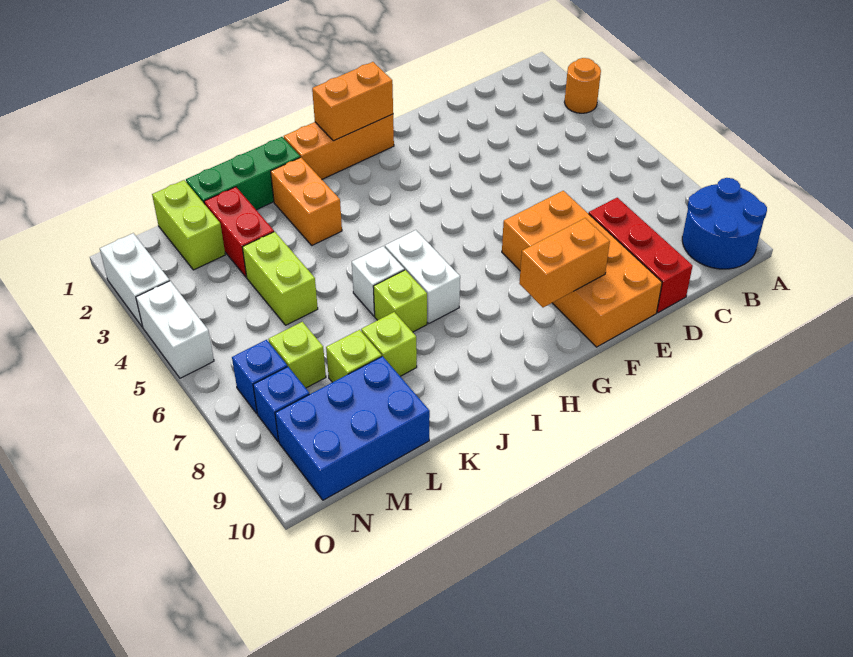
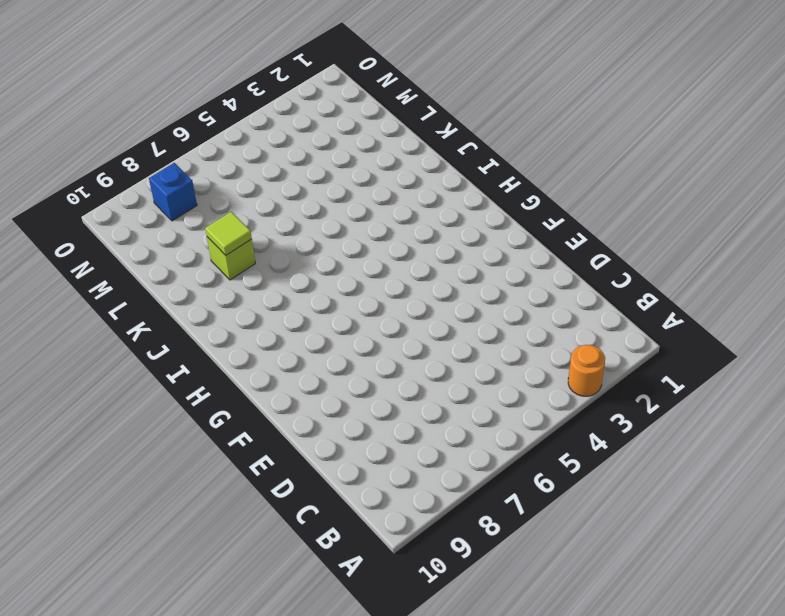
lime 1x1 tile [205,212,252,255] -> none
none -> blue 2x2 round brick [682,178,767,269]
none -> red 1x3 brick [589,198,693,313]
none -> orange 2x4 brick [502,191,662,347]

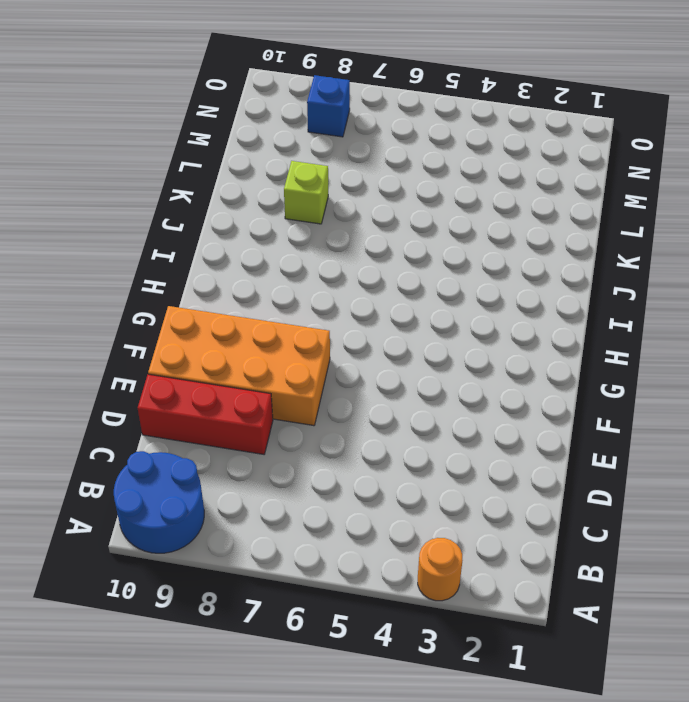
none -> orange 1x3 brick [284,114,394,179]
none -> white 1x2 brick [385,230,460,323]
none -> green 1x3 brick [186,137,300,210]

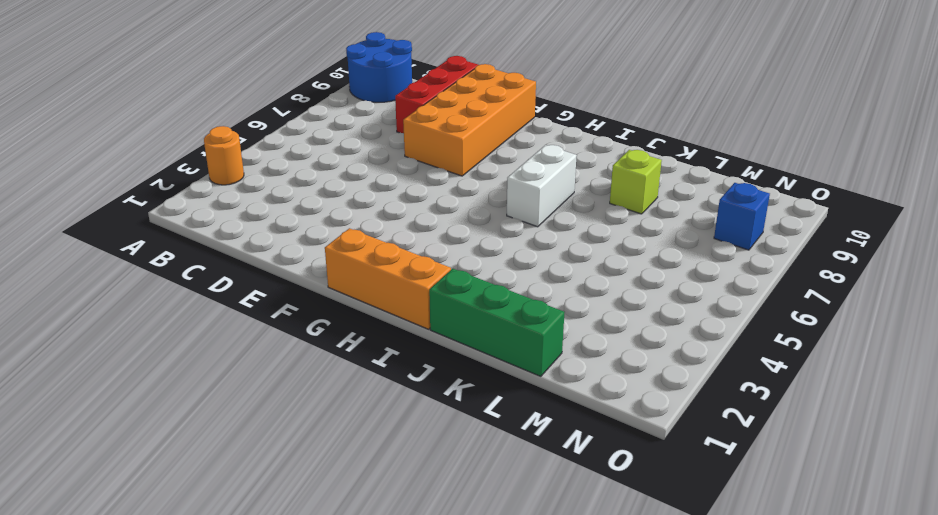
none -> orange 1x2 brick [271,157,342,245]
none -> white 1x1 brick [352,246,404,316]
none -> lime 1x1 brick [373,270,427,332]

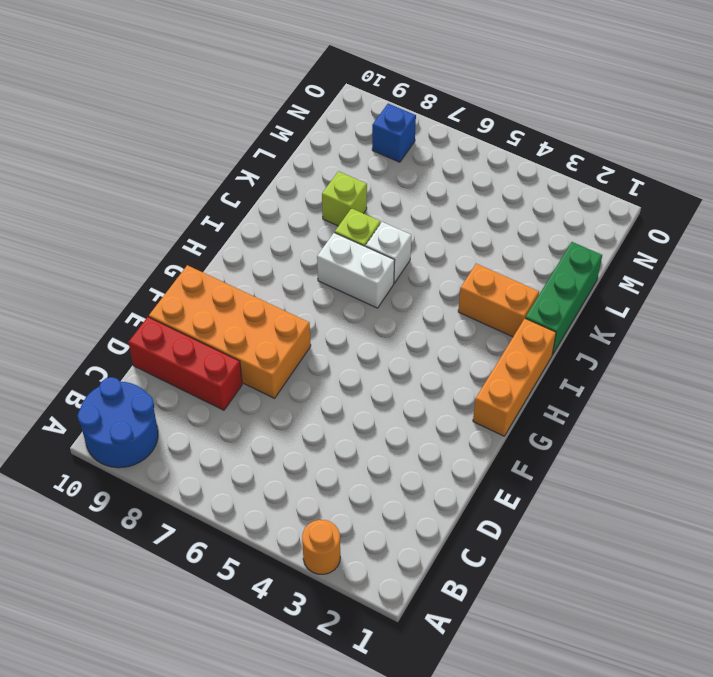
none -> red 1x2 brick [204,187,274,277]
none -> lime 1x2 brick [242,232,318,325]
none -> lime 1x1 brick [326,330,382,382]

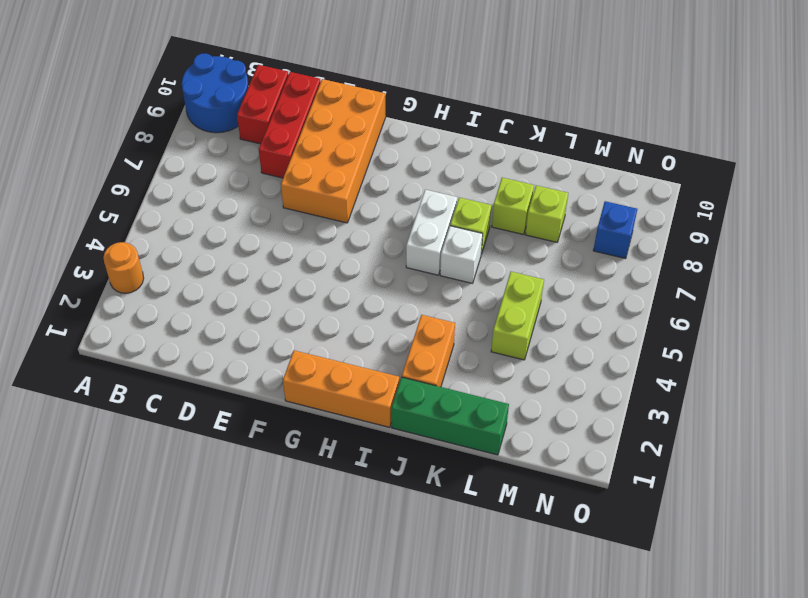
red 1x2 brick [237,65,289,144] -> red 1x2 brick moved to [204,187,274,277]
none -> blue 2x3 brick [275,356,430,500]
none -> lime 1x2 brick [152,180,225,270]
none -> lime 1x1 brick [268,322,326,388]

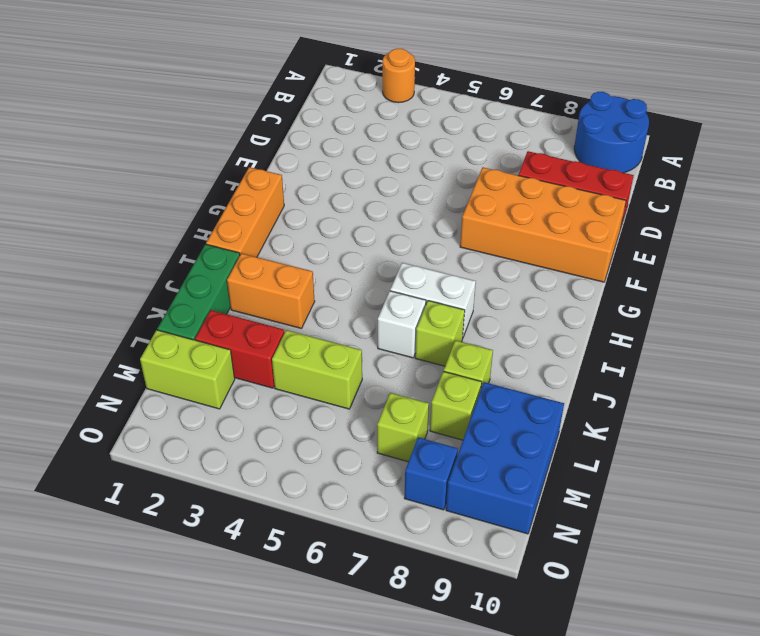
none -> blue 1x1 brick [232,340,287,413]
none -> white 1x2 brick [100,233,170,327]
none -> white 1x2 brick [136,281,214,378]

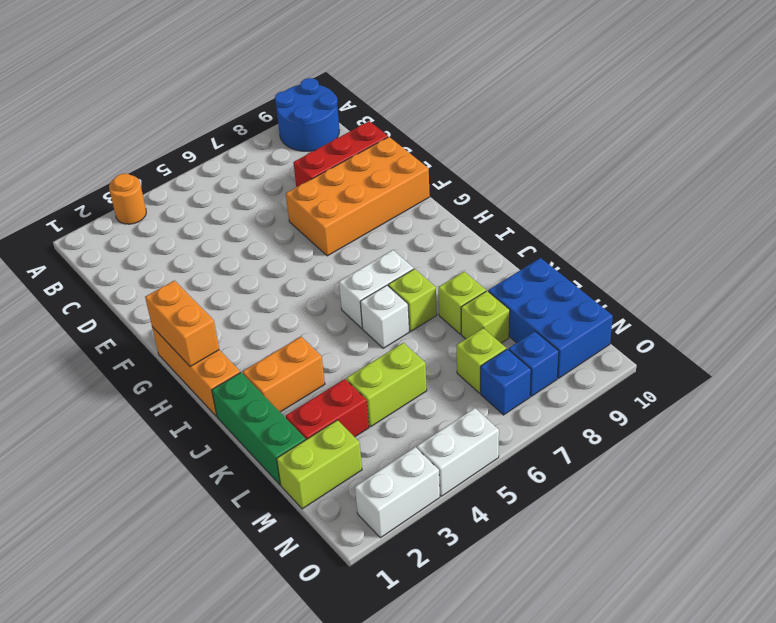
none -> orange 1x2 brick [519,218,610,307]

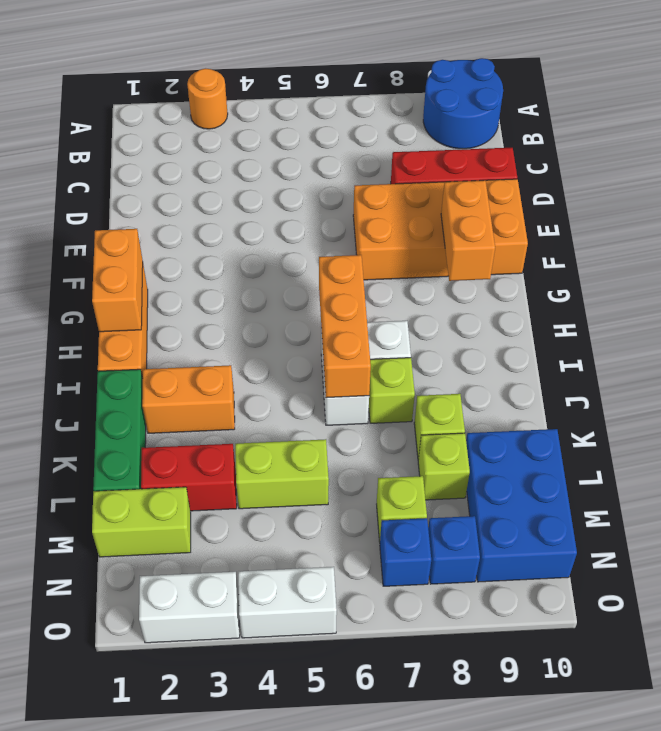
orange 1x3 brick [319,255,371,398] -> none

